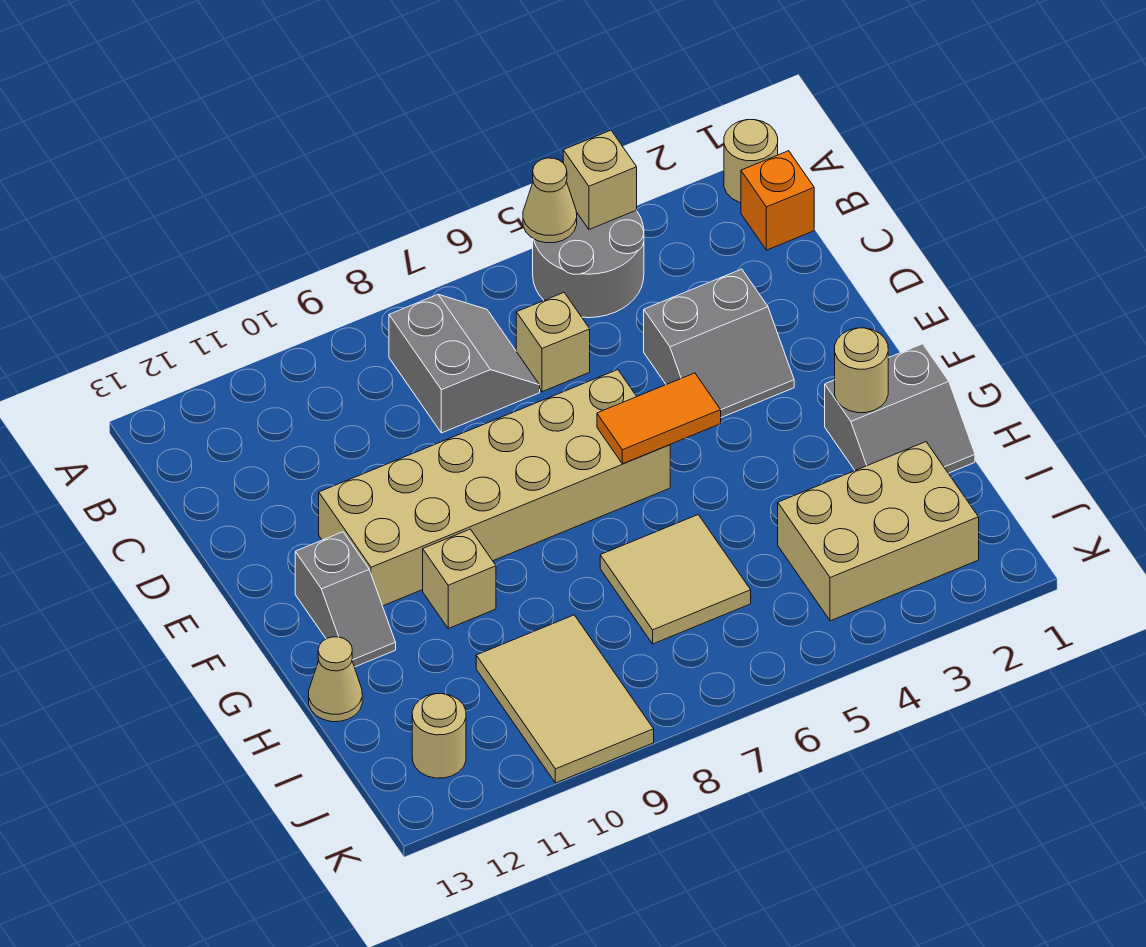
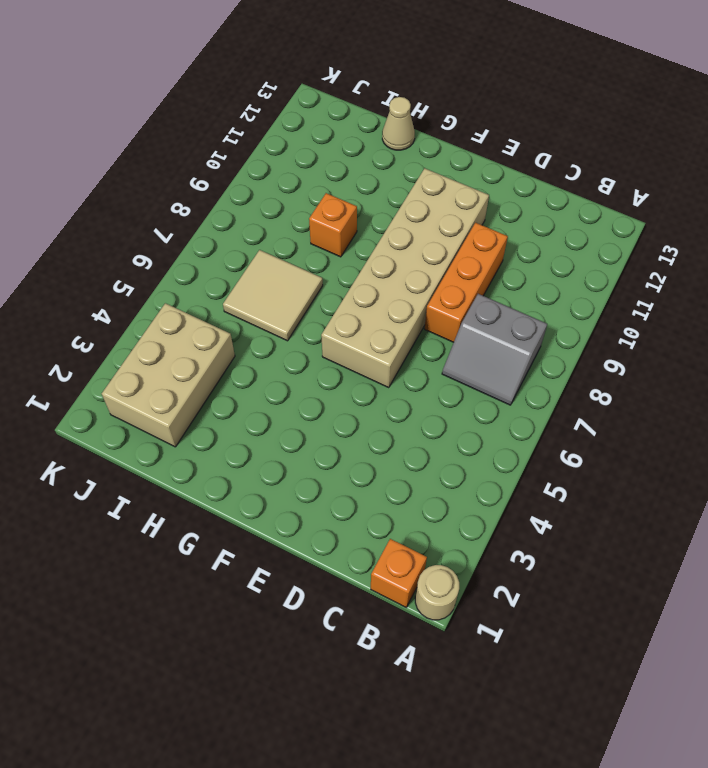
orange 1x3 brick [424,223,508,342] -> none
orange 1x1 brick [309,193,357,257] -> none
none -> grey 2x2 round brick [533,210,644,318]
none -> tan 1x1 brick [516,293,590,392]
none -> grey 2x2 slope [644,269,794,418]

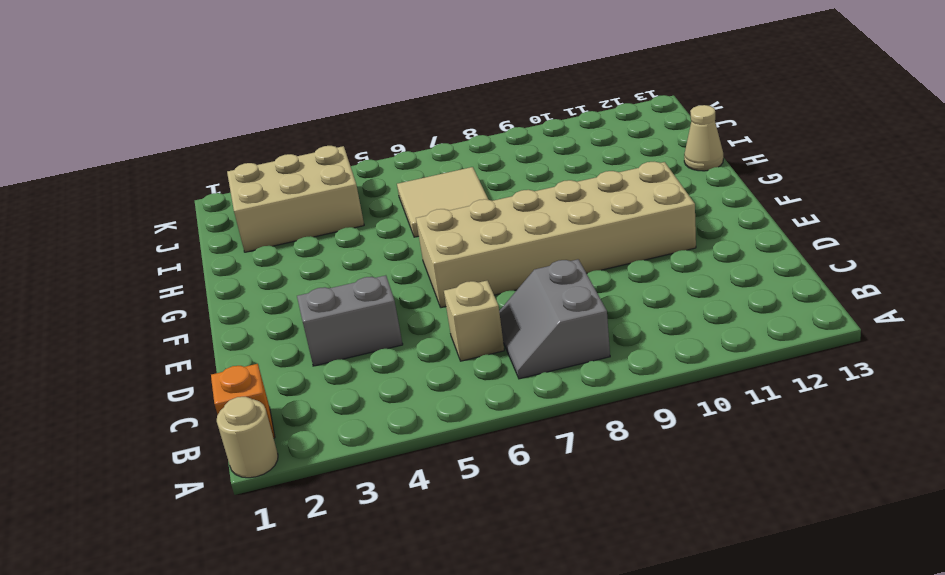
none -> grey 2x2 round brick [533,210,644,318]
none -> grey 1x2 slope [295,532,396,667]
none -> grey 2x2 slope [825,344,975,473]

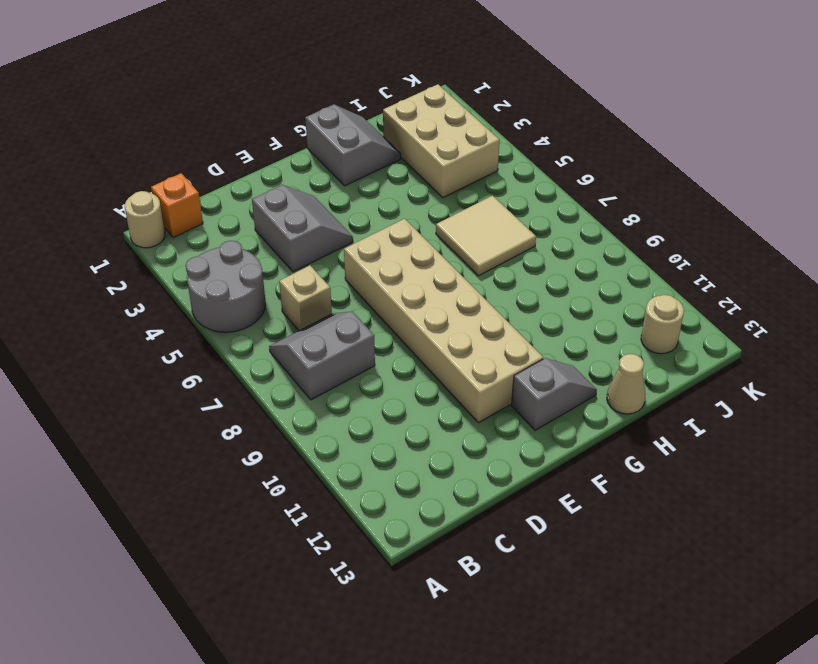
none -> tan 1x1 brick [423,529,496,628]
none -> tan 2x3 tile [476,615,654,783]
none -> tan 1x1 brick [563,130,637,229]

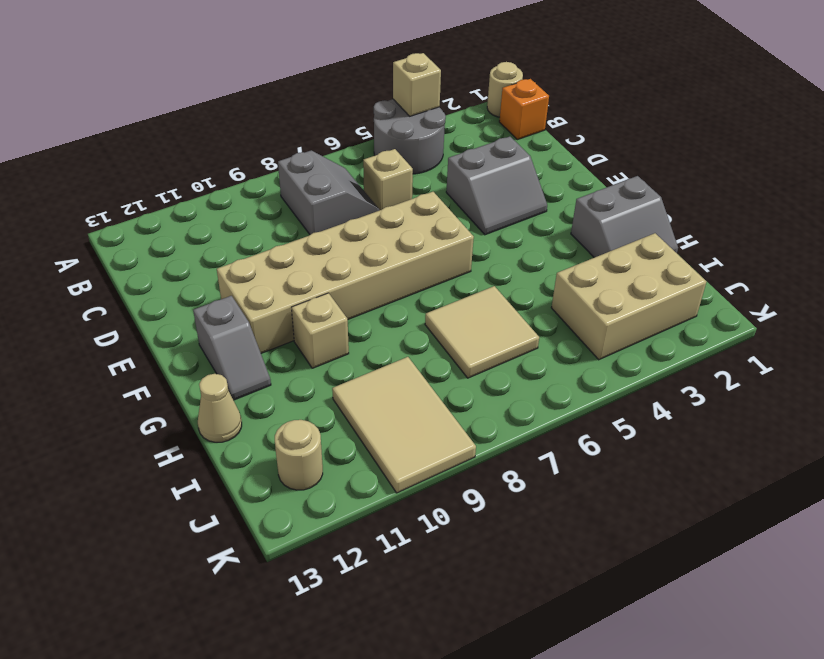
none -> tan 1x1 cone [523,158,577,243]
none -> orange 1x2 tile [597,373,721,464]
none -> tan 1x1 round brick [835,328,888,413]

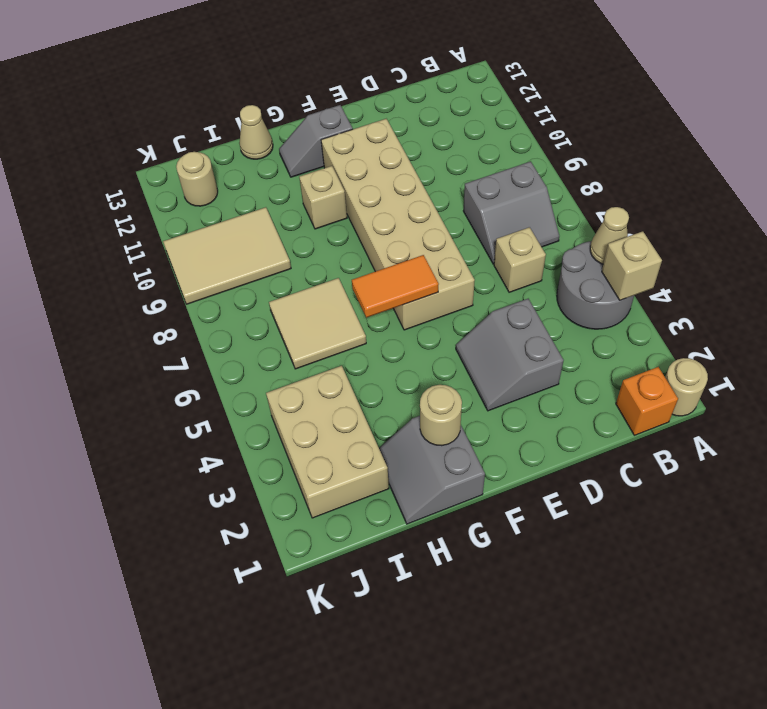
orange 1x2 tile [352,255,439,318] -> orange 1x2 tile turned to [597,373,721,464]

